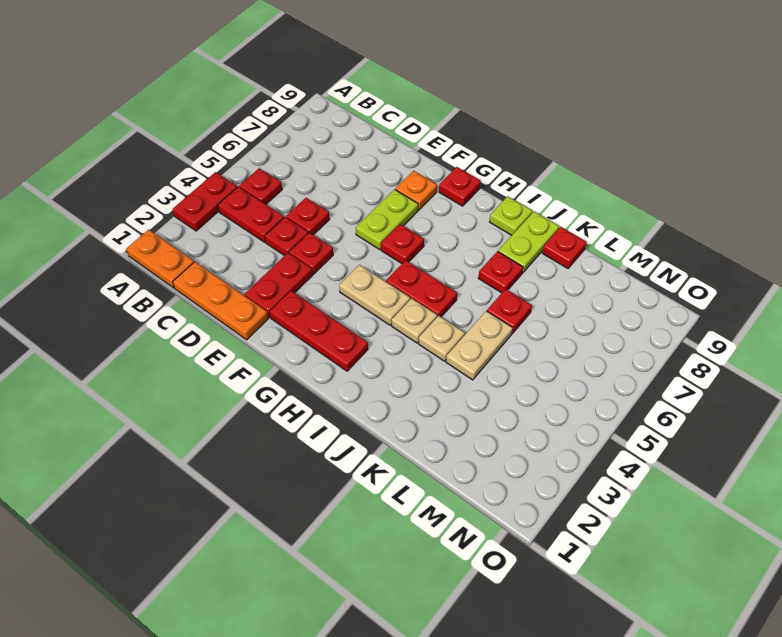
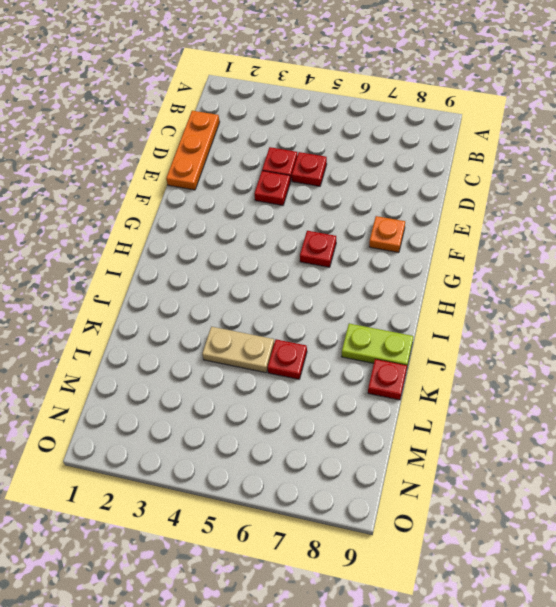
none -> orange 1x2 plate [126,230,194,288]
none -> red 1x2 plate [173,172,237,231]
none -> red 1x2 plate [218,187,284,242]

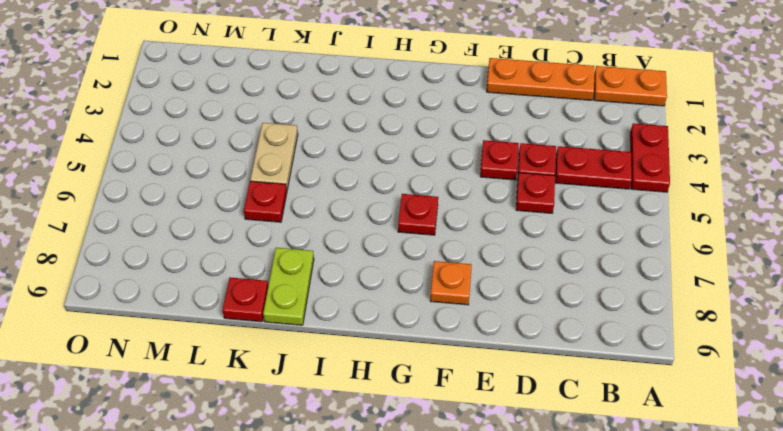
none -> red 1x1 plate [239,168,282,204]
none -> red 1x2 plate [245,253,312,317]
none -> red 1x3 plate [270,291,368,371]

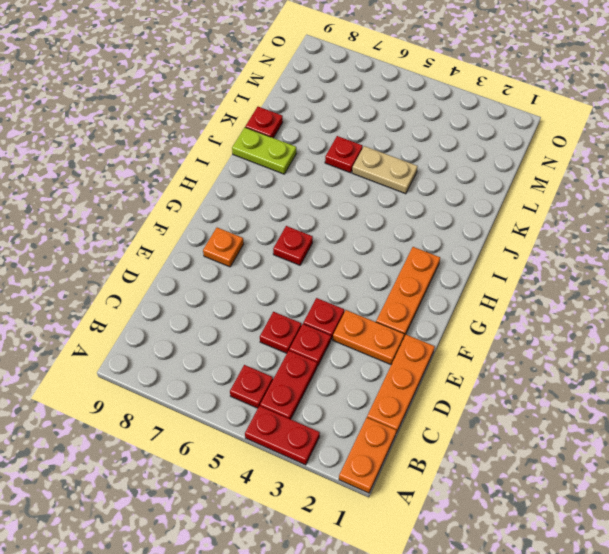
orange 1x2 plate [333,310,404,365] -> red 1x2 plate [245,253,312,317]
orange 1x3 plate [376,247,440,337] -> red 1x3 plate [270,291,368,371]
none -> lime 1x2 plate [356,189,418,249]
none -> tan 1x2 plate [339,265,410,325]
none -> red 1x1 plate [439,167,481,206]

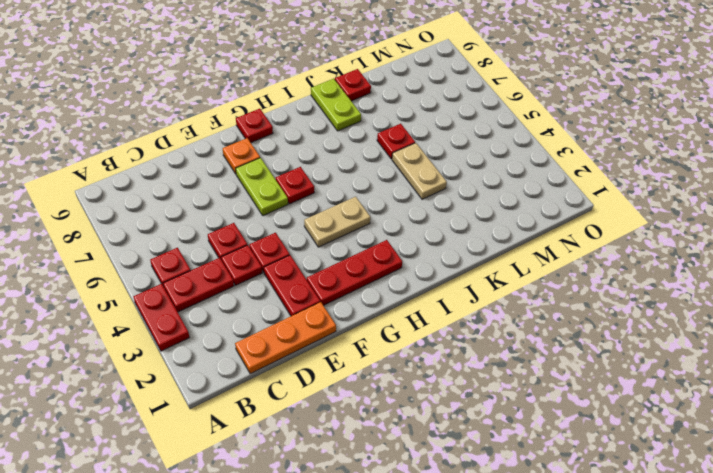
none -> orange 1x2 plate [126,230,194,288]
none -> red 1x2 plate [386,260,457,317]
none -> tan 1x1 plate [392,298,437,343]

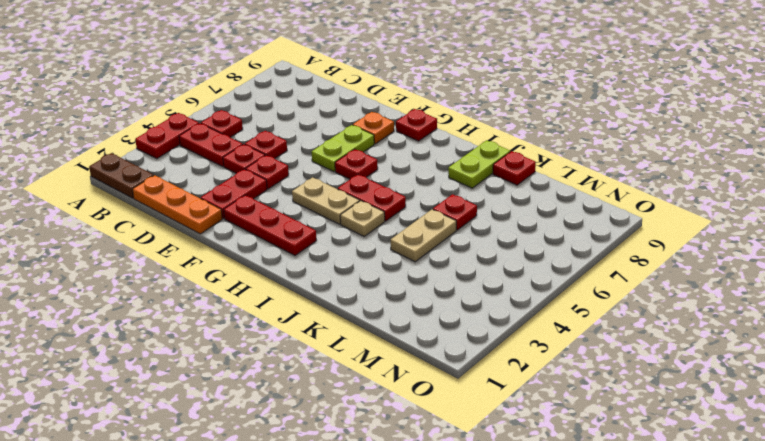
brown 1x2 plate [89,153,154,198] -> orange 1x2 plate [126,230,194,288]
none -> lime 1x1 plate [490,196,532,235]
none -> tan 1x1 plate [419,316,465,361]
none -> red 1x1 plate [478,251,523,293]

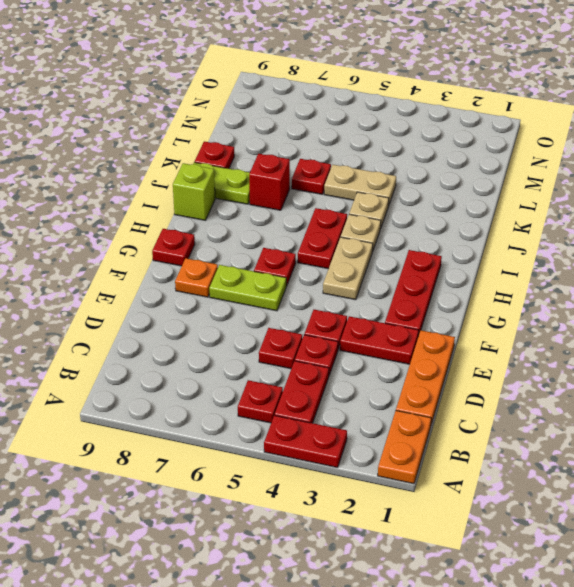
lime 1x1 brick [173,163,215,220] -> lime 1x1 plate [490,196,532,235]
red 1x1 brick [249,154,290,210] -> red 1x1 plate [478,251,523,293]

